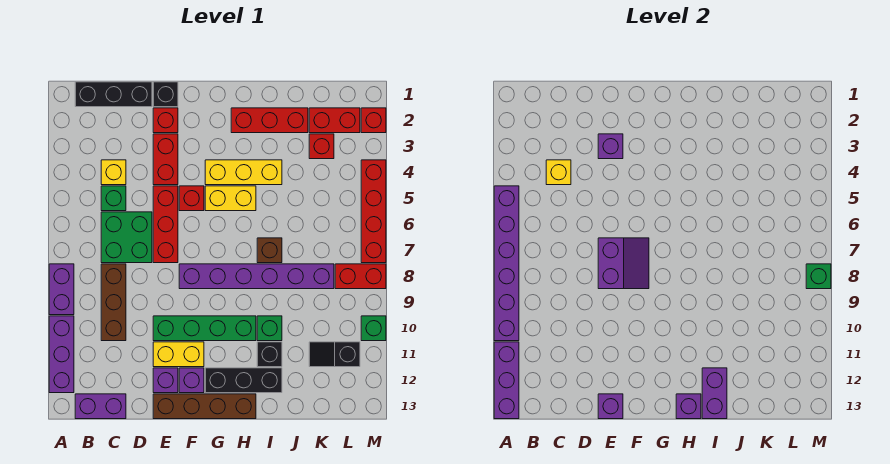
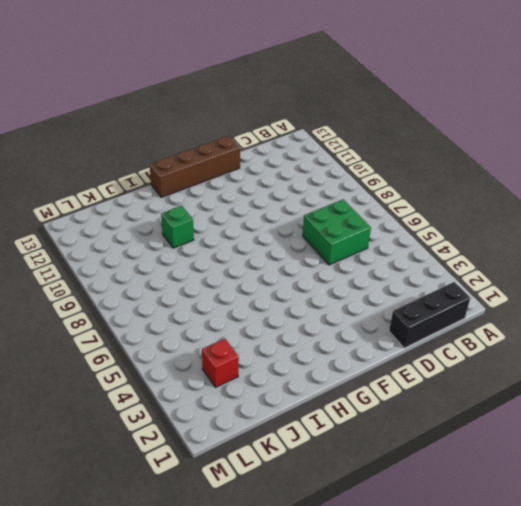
none -> purple 1x2 brick [49,264,74,315]
none -> purple 1x3 brick [49,316,74,393]
none -> purple 1x2 brick [75,394,126,419]
none -> yellow 1x1 brick [101,160,126,185]

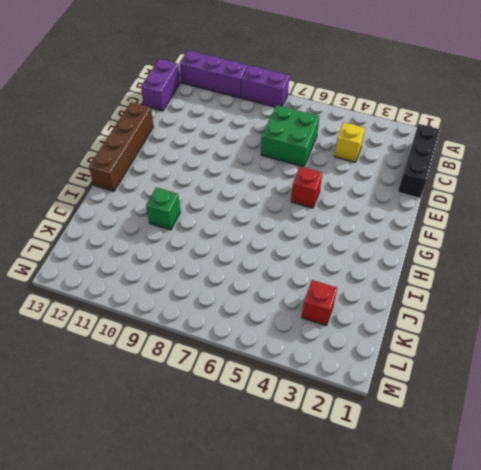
none -> green 1x1 brick [101,186,126,211]
none -> brown 1x3 brick [101,264,126,341]
none -> black 1x1 brick [153,82,178,107]
none -> red 1x1 brick [153,108,178,133]

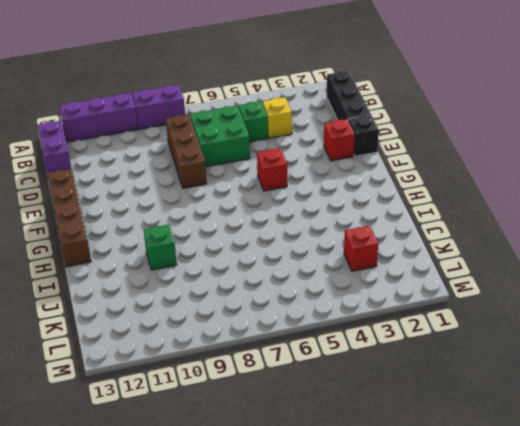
brown 1x3 brick [166,114,207,188] -> brown 1x3 brick turned to [101,264,126,341]
none -> red 1x2 brick [153,134,178,185]
none -> red 1x3 brick [153,186,178,263]
none -> green 1x4 brick [153,316,256,341]
none -> yellow 1x2 brick [153,342,204,367]

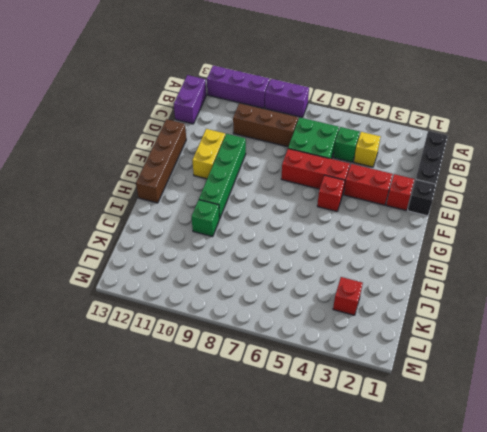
none -> purple 1x1 brick [153,368,178,393]
none -> purple 1x6 brick [179,264,334,289]
none -> purple 1x1 brick [179,368,204,393]
none -> yellow 1x3 brick [205,160,282,185]

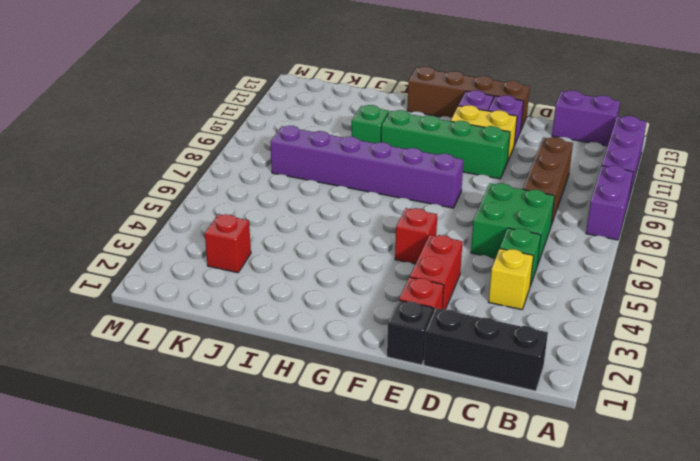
none -> red 1x3 brick [153,186,178,263]
none -> yellow 1x3 brick [205,160,282,185]
none -> yellow 1x2 brick [205,186,256,211]
none -> black 1x3 brick [205,368,282,393]

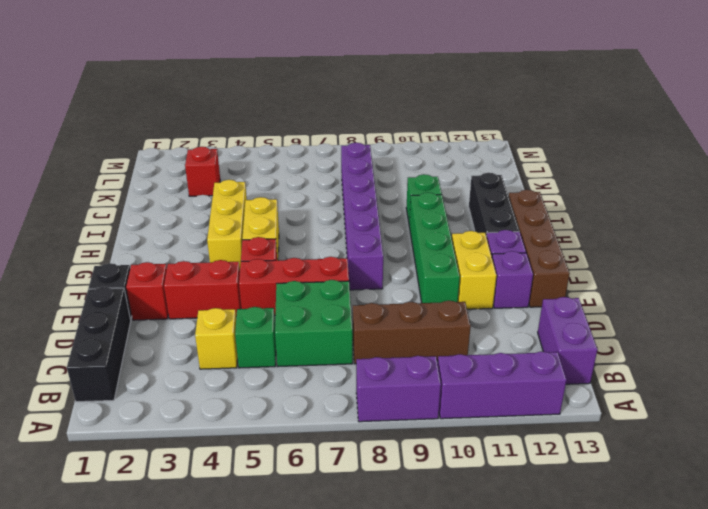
none -> red 1x3 brick [231,108,308,133]
none -> brown 1x1 brick [257,238,282,263]
none -> black 1x1 brick [257,342,282,367]
none -> red 1x2 brick [309,108,360,133]

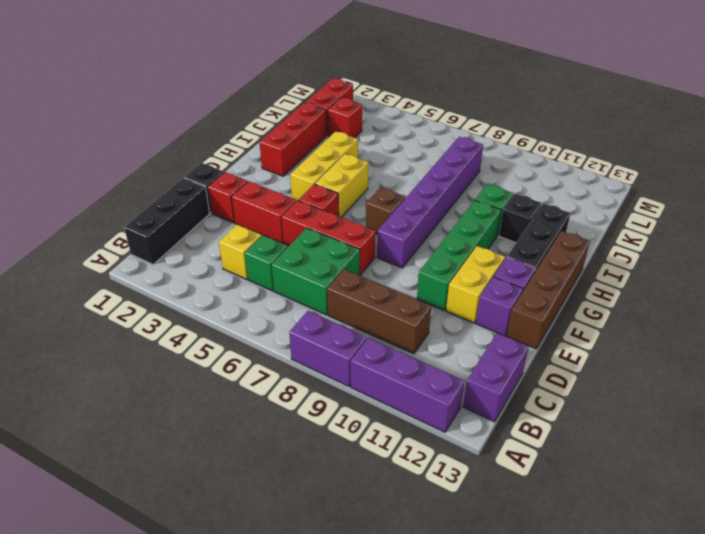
brown 1x1 brick [366,187,405,234] -> brown 1x1 brick moved to [257,238,282,263]
none -> black 1x2 slope [309,342,360,367]
none -> red 1x2 brick [335,264,386,289]
none -> red 1x1 brick [361,108,386,133]
none -> red 1x4 brick [361,160,386,263]

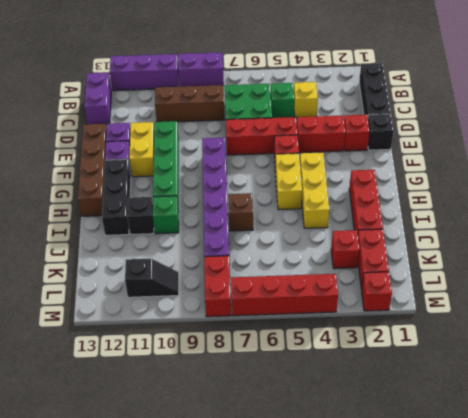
black 1x2 slope [125,258,179,297] -> black 1x2 slope turned to [309,342,360,367]
none -> green 1x1 brick [361,316,386,341]
none -> purple 1x6 brick [494,186,519,341]
none -> purple 1x3 brick [494,342,519,419]
none -> yellow 1x1 brick [546,160,571,185]

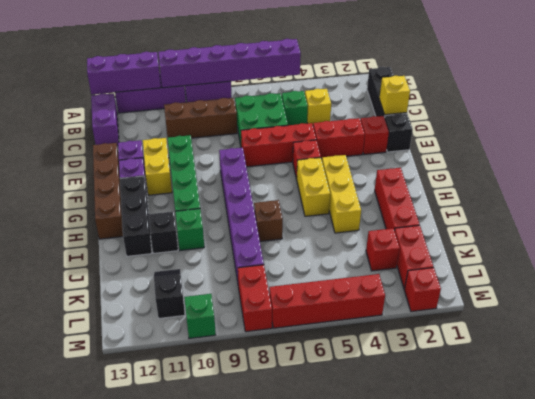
yellow 1x1 brick [379,76,410,115] -> yellow 1x1 brick moved to [546,160,571,185]
none -> purple 1x1 brick [598,134,623,159]
none -> purple 2x2 slope [598,238,649,289]
none -> purple 1x1 brick [598,394,623,419]
none -> purple 1x1 brick [676,394,701,419]

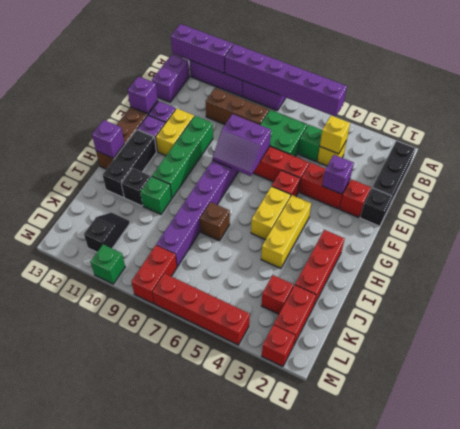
none -> purple 1x2 brick [702,368,727,419]
none -> green 1x1 brick [806,264,831,289]

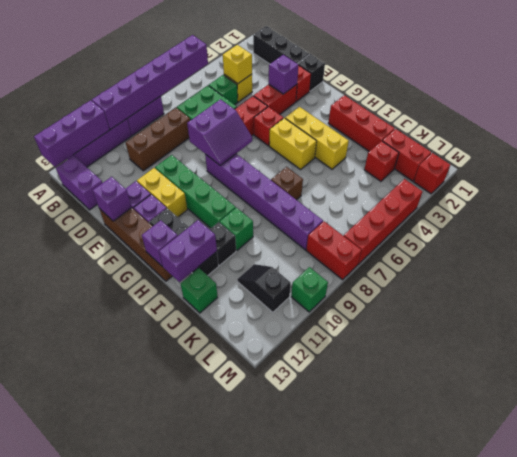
green 1x1 brick [180,268,218,313] -> green 1x1 brick moved to [806,264,831,289]

